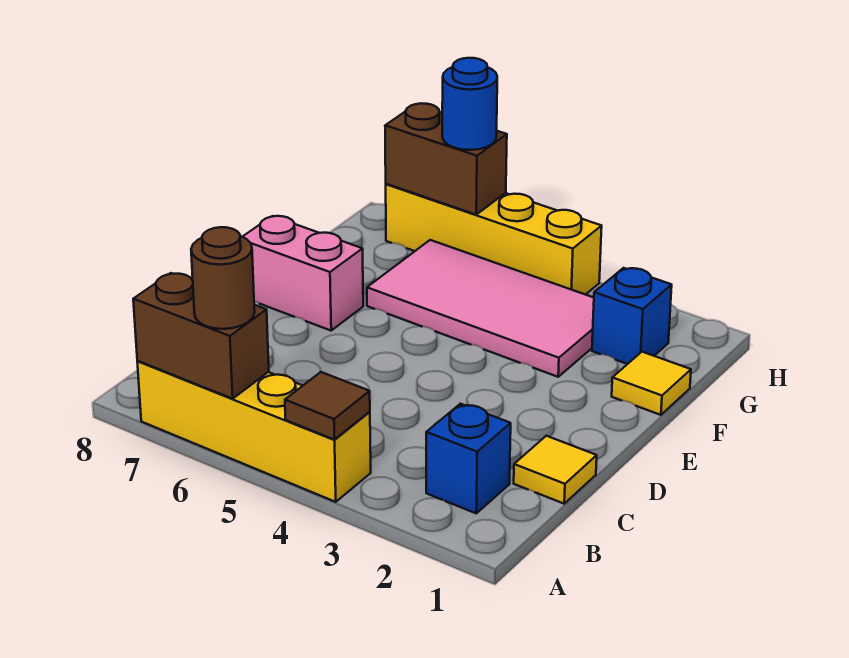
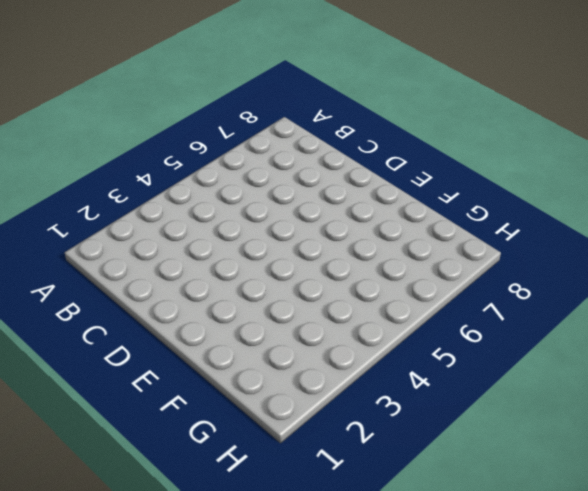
none -> yellow 1x4 brick [137,361,371,502]
none -> blue 1x1 brick [426,404,511,513]
none -> yellow 1x1 tile [514,436,597,504]

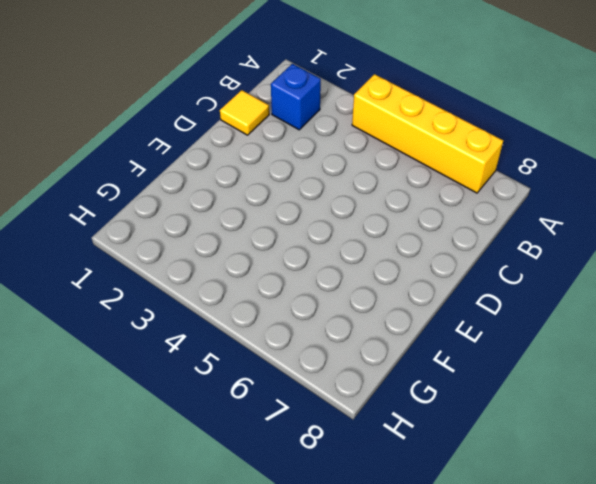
none -> pink 1x2 brick [243,216,363,331]
none -> yellow 1x1 tile [612,352,691,415]
none -> pink 2x4 tile [367,240,594,377]

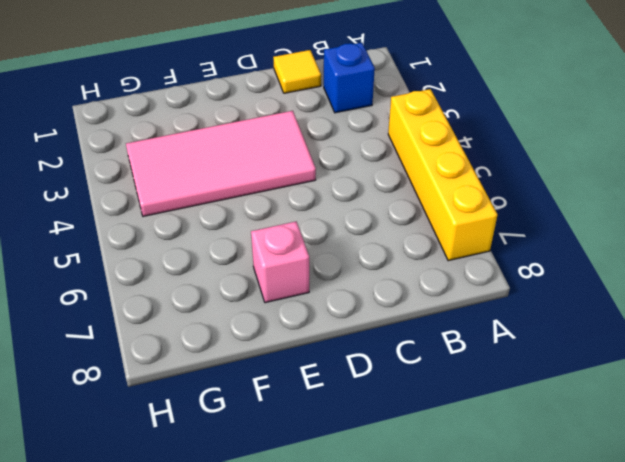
pink 2x4 tile [126,111,316,216] -> pink 2x4 tile turned to [367,240,594,377]
pink 1x1 brick [251,222,309,303] -> pink 1x2 brick [243,216,363,331]
none -> yellow 1x1 tile [612,352,691,415]
none -> blue 1x1 brick [592,268,672,364]
none -> yellow 1x4 brick [386,184,602,295]

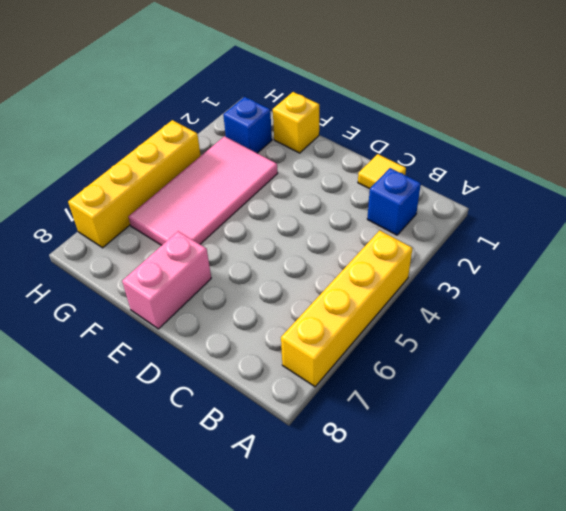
yellow 1x1 brick [273,92,319,153] -> yellow 1x1 tile [612,352,691,415]
none -> brown 1x1 tile [285,372,370,440]
none -> brown 1x2 brick [133,273,269,399]
none -> brown 1x2 brick [385,103,507,215]

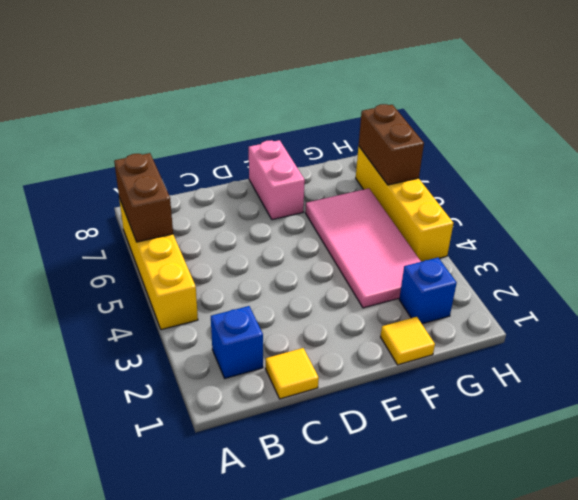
none -> brown 1x1 tile [285,372,370,440]
none -> brown 1x1 round brick [191,227,255,329]
none -> blue 1x1 round brick [442,58,497,150]

